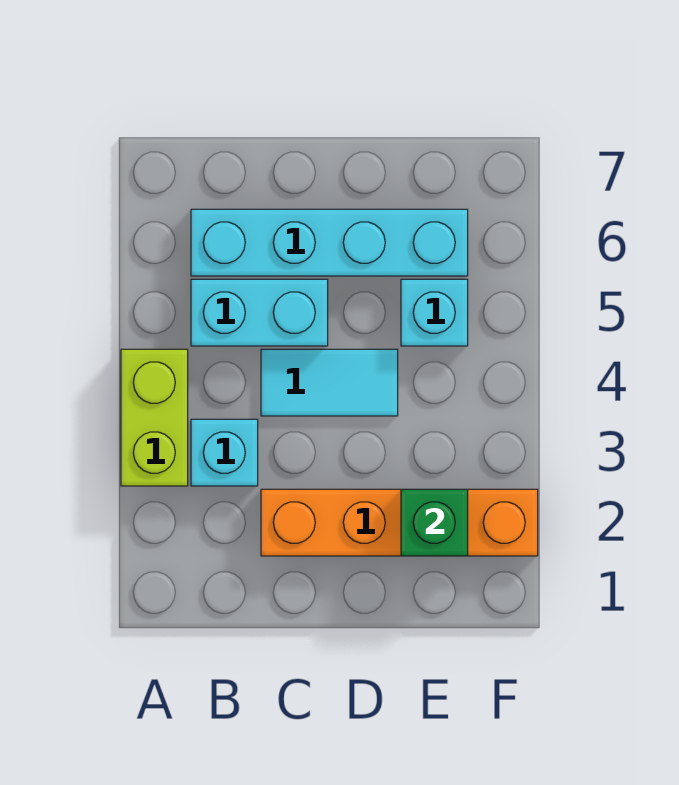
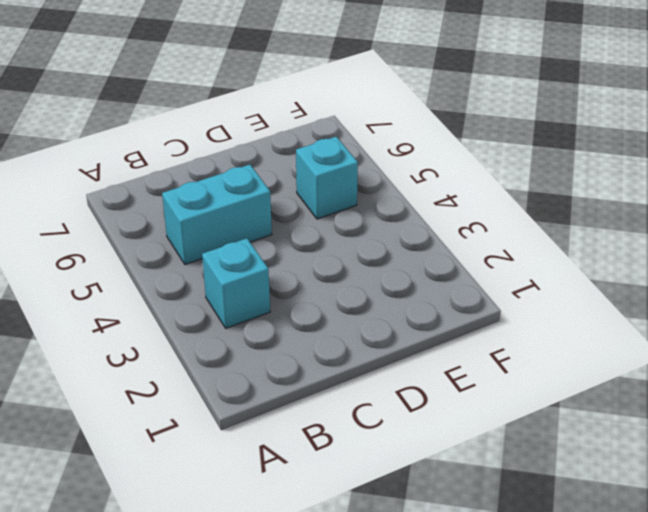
none -> lime 1x2 brick [121,349,188,486]
none -> cyan 1x4 brick [191,209,468,276]

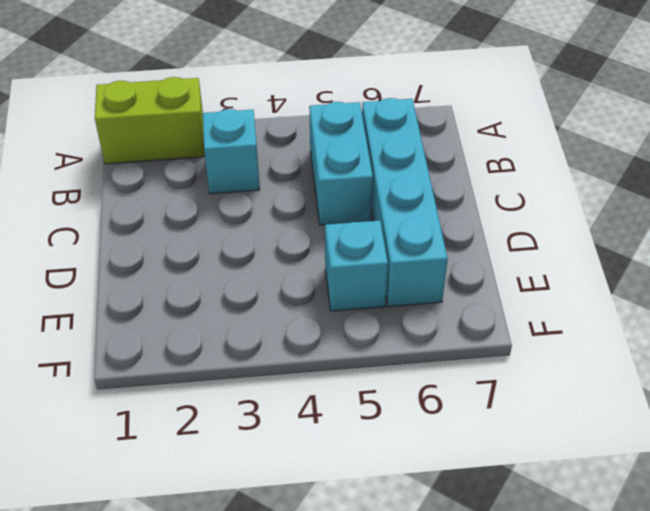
lime 1x2 brick [95,77,205,164] -> lime 1x2 brick moved to [121,349,188,486]
none -> orange 1x4 brick [261,489,538,556]
none -> cyan 1x2 tile [261,349,398,416]

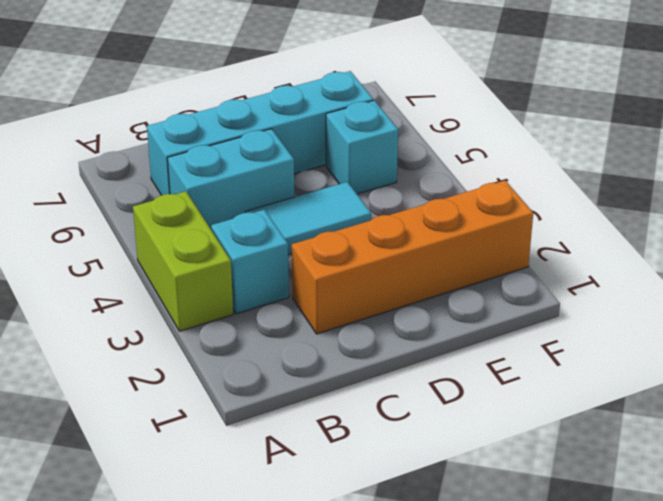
none -> green 1x1 brick [401,489,468,556]

